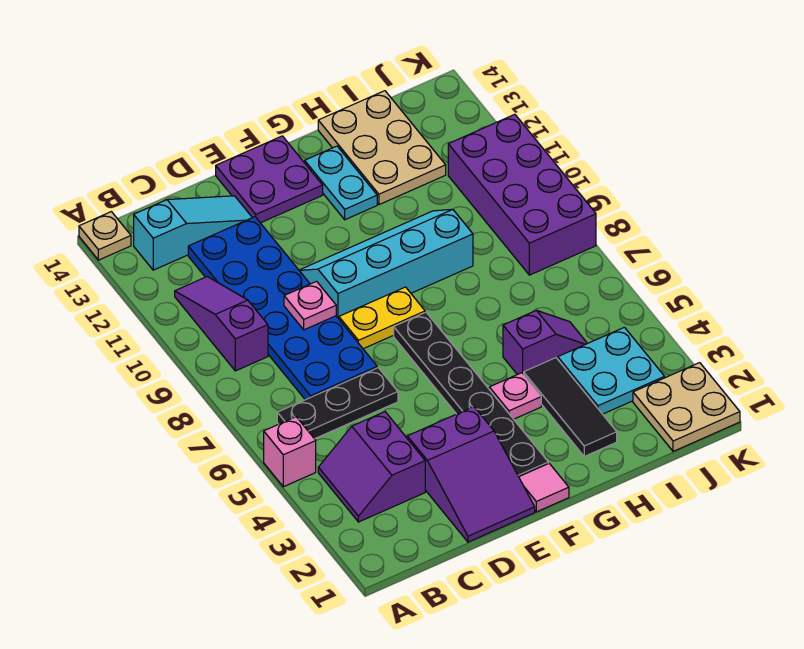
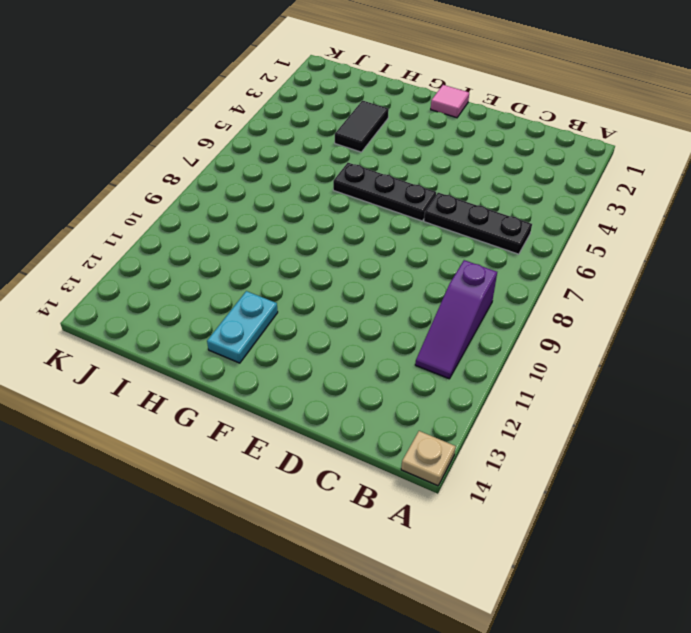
black 1x3 plate [333,163,436,221] -> black 1x6 plate [394,312,548,477]
black 1x2 tile [335,100,389,152] -> black 1x3 tile [524,358,617,456]
none -> pink 1x1 brick [264,417,316,487]
none -> purple 2x2 slope [318,412,425,522]
none -> cyan 1x3 slope [134,196,252,270]

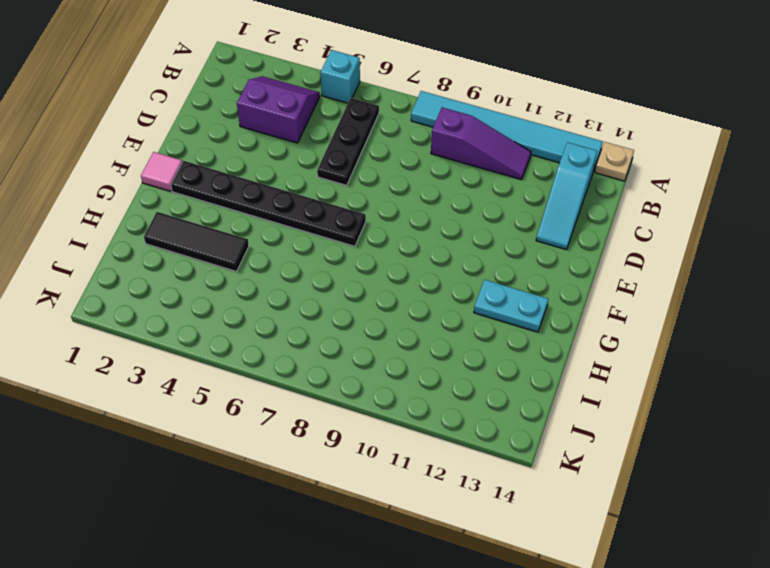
cyan 1x1 brick [320,50,360,103] -> pink 1x1 brick [264,417,316,487]
cyan 1x6 tile [411,91,603,169] -> none
none -> blue 2x6 plate [188,217,377,400]
none -> purple 2x3 slope [407,407,535,542]
none -> yellow 1x2 plate [339,287,425,349]

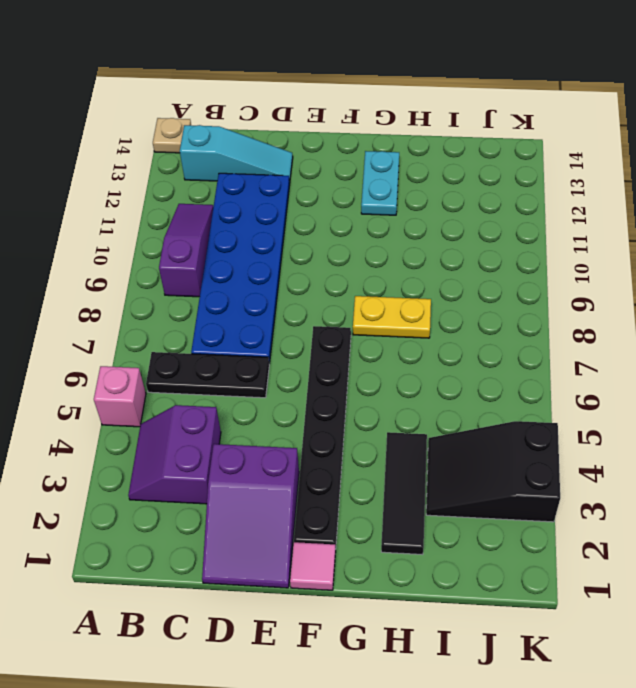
yellow 1x2 plate [353,296,431,338] -> yellow 1x2 plate moved to [339,287,425,349]
black 2x3 slope [426,421,560,522] -> cyan 2x2 plate [558,327,665,414]
none -> cyan 2x4 slope [299,209,473,319]
none -> purple 2x2 plate [216,136,323,223]
none -> pink 1x1 plate [489,373,541,419]

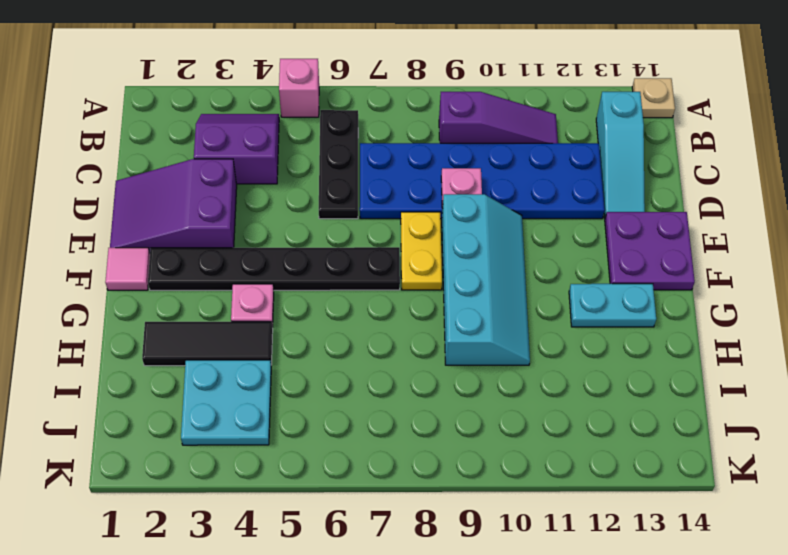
none -> purple 1x2 slope [503,310,587,375]
none -> tan 2x3 plate [318,91,446,205]
none -> tan 2x2 plate [633,363,740,451]

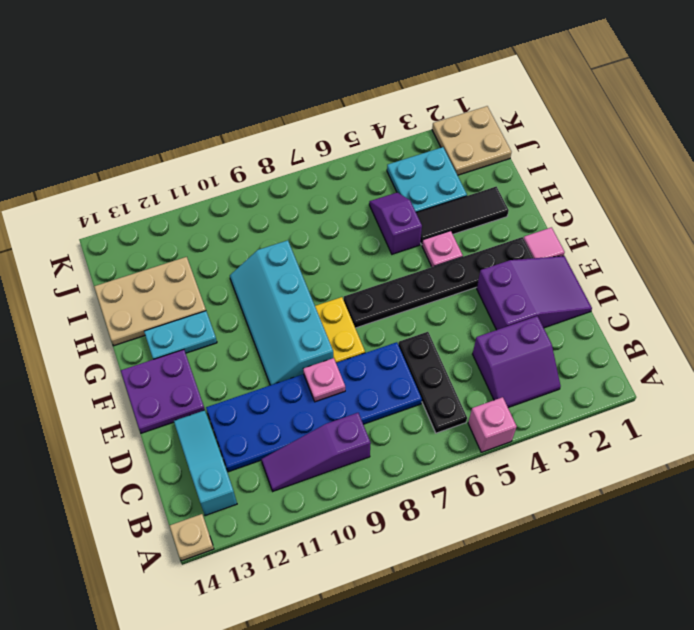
none -> purple 2x4 brick [448,114,596,275]

